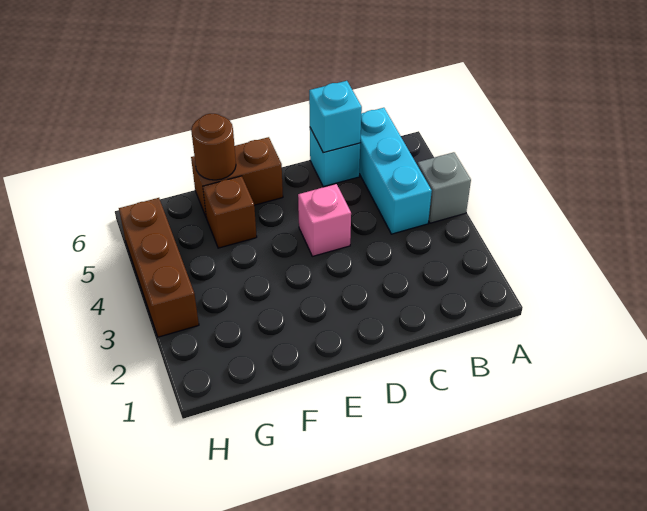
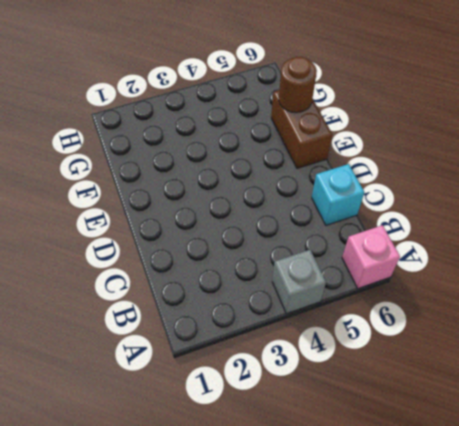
pink 1x1 brick [342,225,400,288] -> pink 1x1 brick moved to [298,184,351,256]
none -> cyan 1x3 brick [359,108,432,234]
none -> brown 1x1 brick [203,176,257,248]

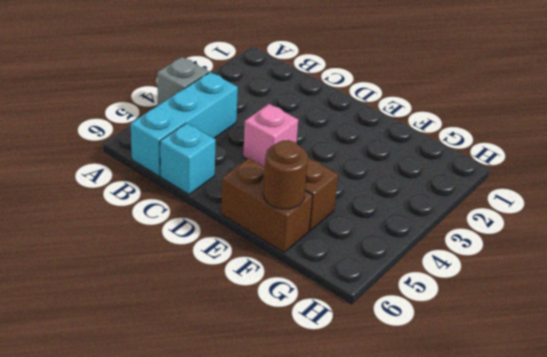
none -> brown 1x3 brick [119,198,199,337]
none -> cyan 1x1 brick [309,81,362,153]

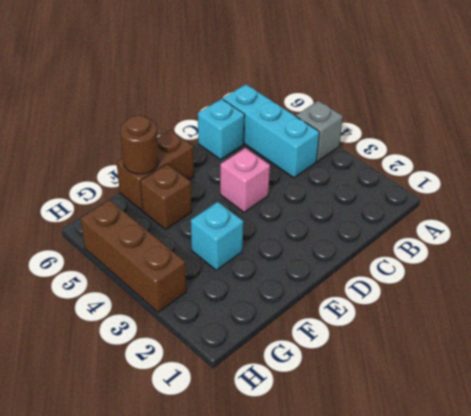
cyan 1x1 brick [191,202,243,270] -> cyan 1x1 brick moved to [309,81,362,153]

